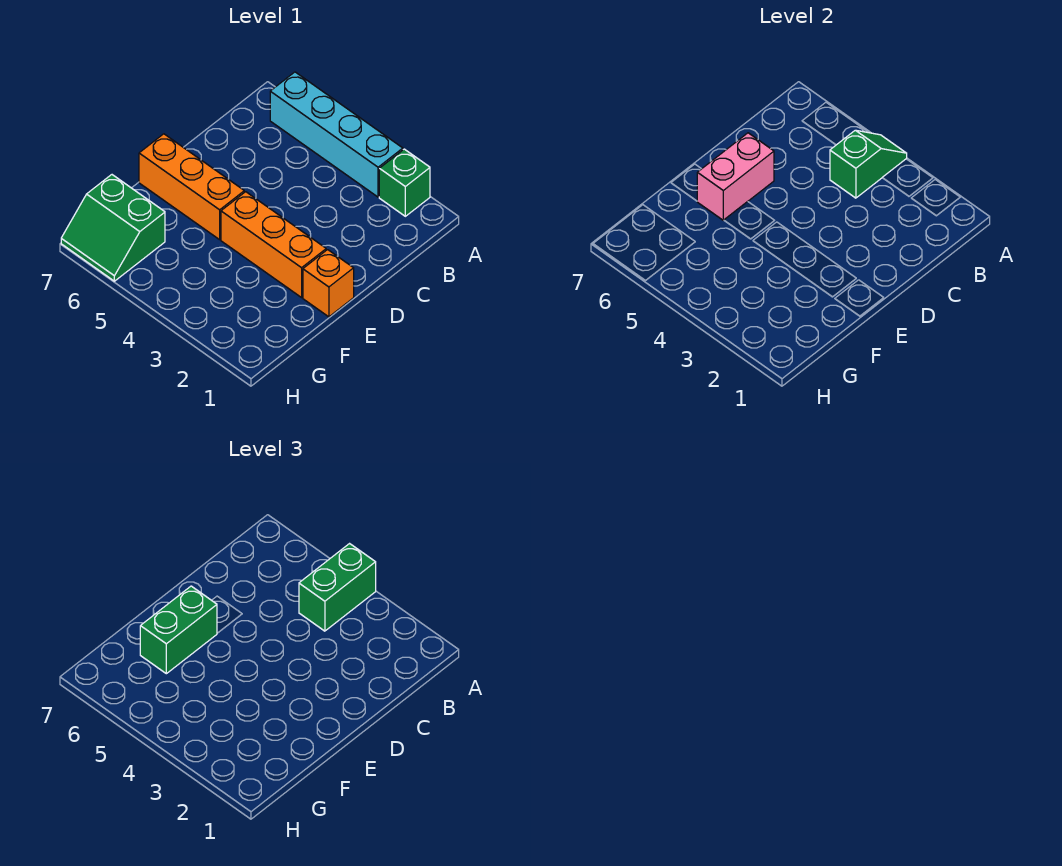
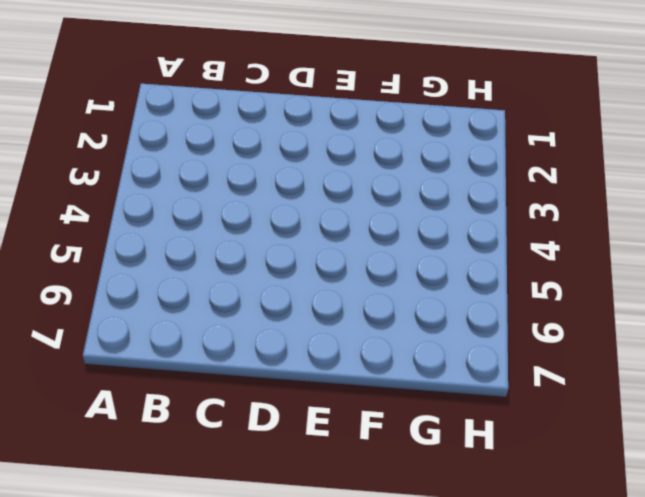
none -> green 1x1 brick [379,149,430,216]
none -> cyan 1x4 brick [270,72,403,197]

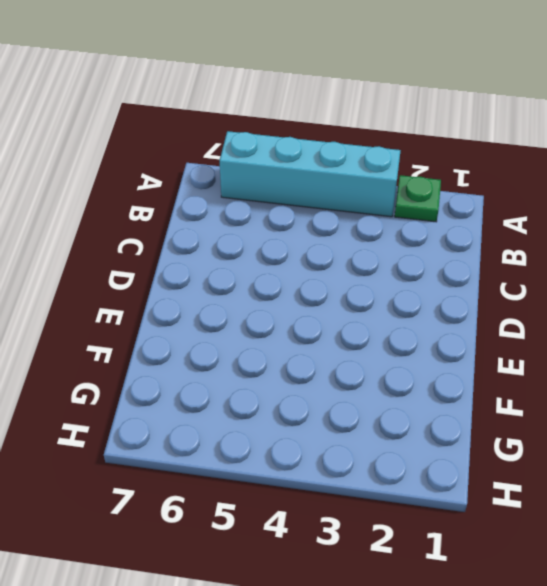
green 1x1 plate [395,175,441,222] -> green 1x1 brick [379,149,430,216]
none -> orange 1x1 brick [303,250,354,317]
none -> orange 1x3 brick [221,192,326,297]

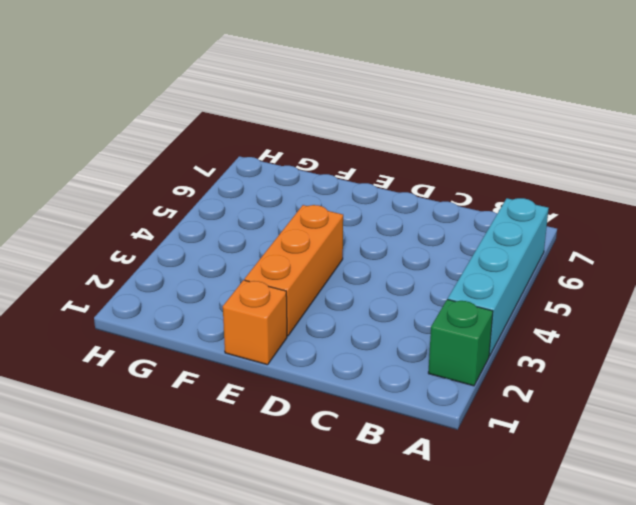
none -> orange 1x3 brick [139,134,244,240]
none -> green 2x2 slope [61,175,165,281]

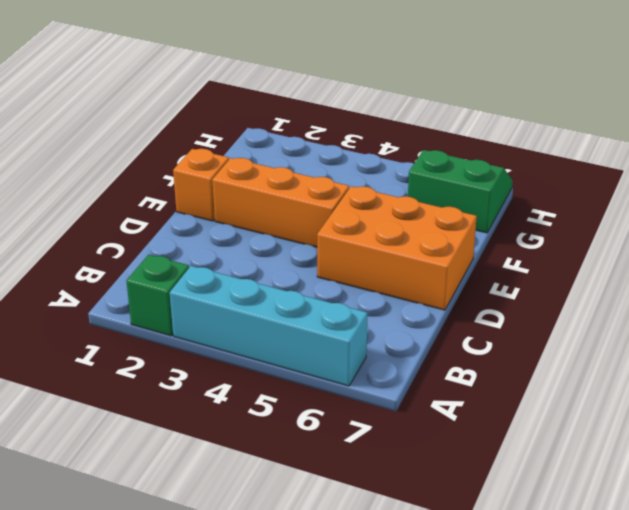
orange 2x3 brick [317,186,477,310] -> orange 1x3 brick [139,134,244,240]
none -> green 1x2 slope [830,130,907,198]
none -> pink 1x2 brick [697,133,774,220]

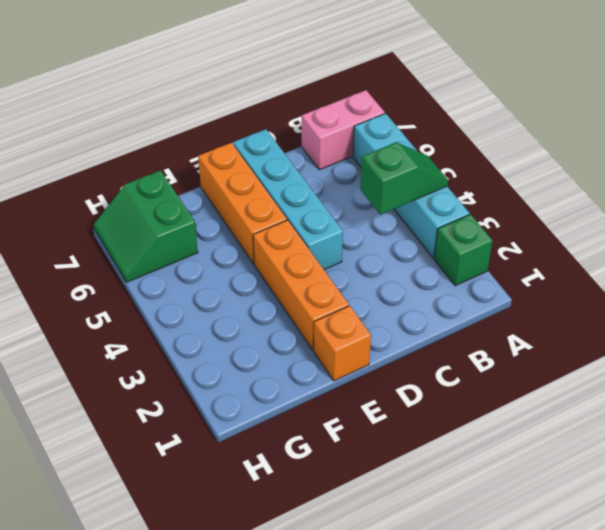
pink 1x2 brick [302,90,385,170] -> pink 1x2 brick moved to [697,133,774,220]
cyan 1x4 brick [233,129,343,270] -> none
none -> green 1x2 brick [299,544,376,631]
none -> green 1x2 brick [140,586,217,674]

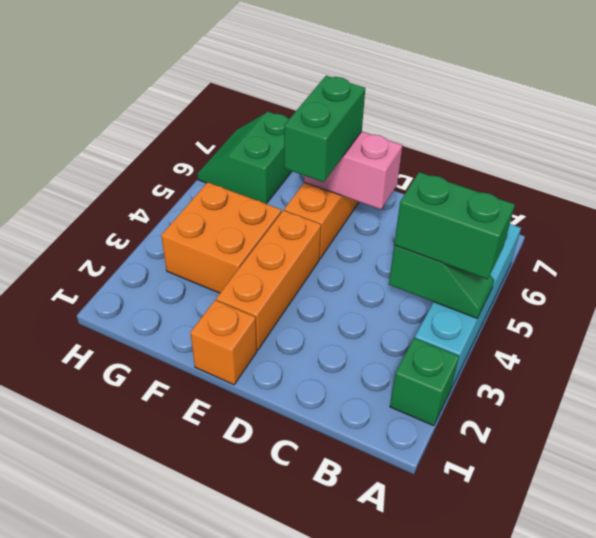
green 1x2 brick [284,76,365,182] -> green 1x2 brick turned to [140,586,217,674]
orange 2x2 brick [161,182,281,293] -> none

